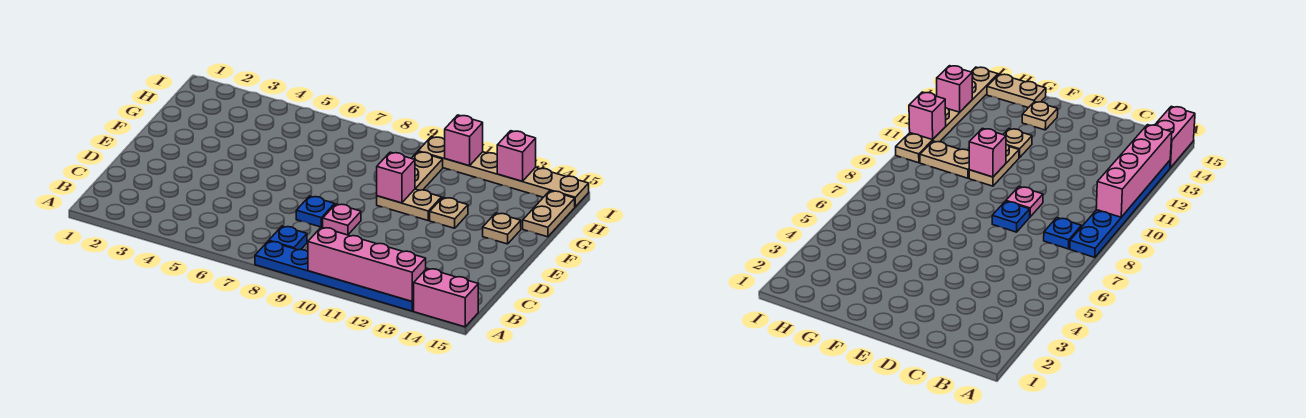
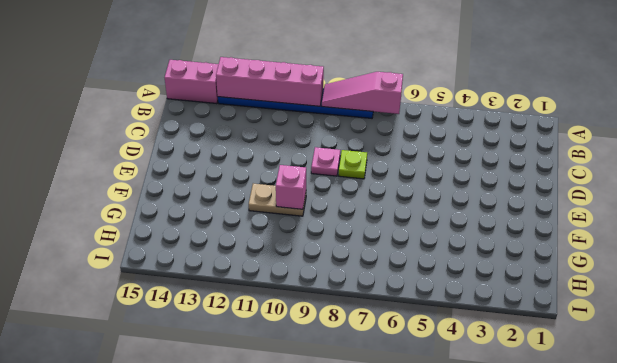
pink 1x3 slope [322,72,403,114] -> none
lime 1x1 plate [339,150,367,179] -> blue 1x1 plate [296,196,335,227]
none -> blue 1x1 plate [269,226,307,250]
none -> tan 1x1 plate [430,197,468,228]
none -> tan 1x1 plate [483,213,521,244]

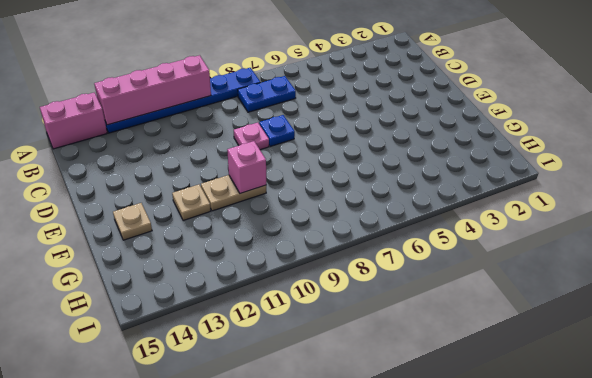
blue 1x2 plate [238,76,296,112] -> blue 1x1 plate [269,226,307,250]
none -> tan 1x2 plate [411,152,443,190]
none -> tan 1x2 plate [523,191,575,237]
none -> tan 1x6 plate [418,137,589,207]

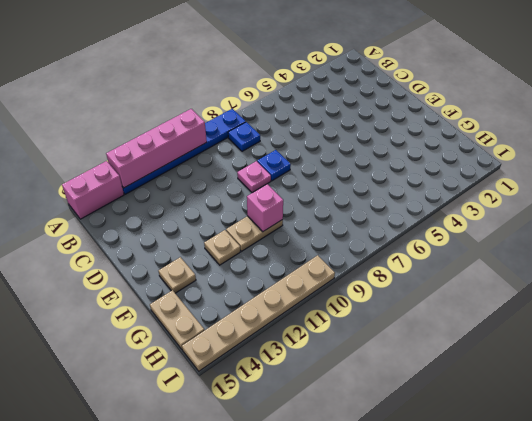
none -> tan 1x2 plate [411,152,443,190]
none -> pink 1x1 brick [445,115,483,166]
none -> pink 1x1 brick [497,131,536,181]

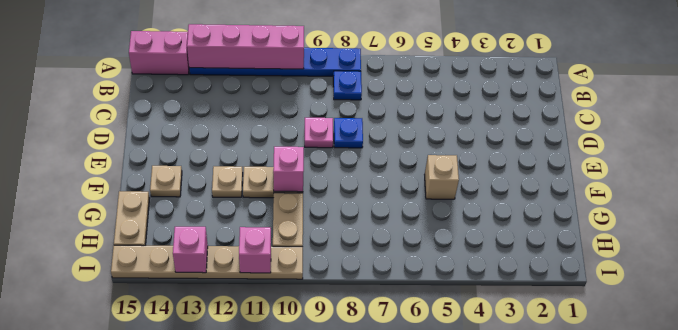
tan 1x1 brick [425,155,459,199] -> none

